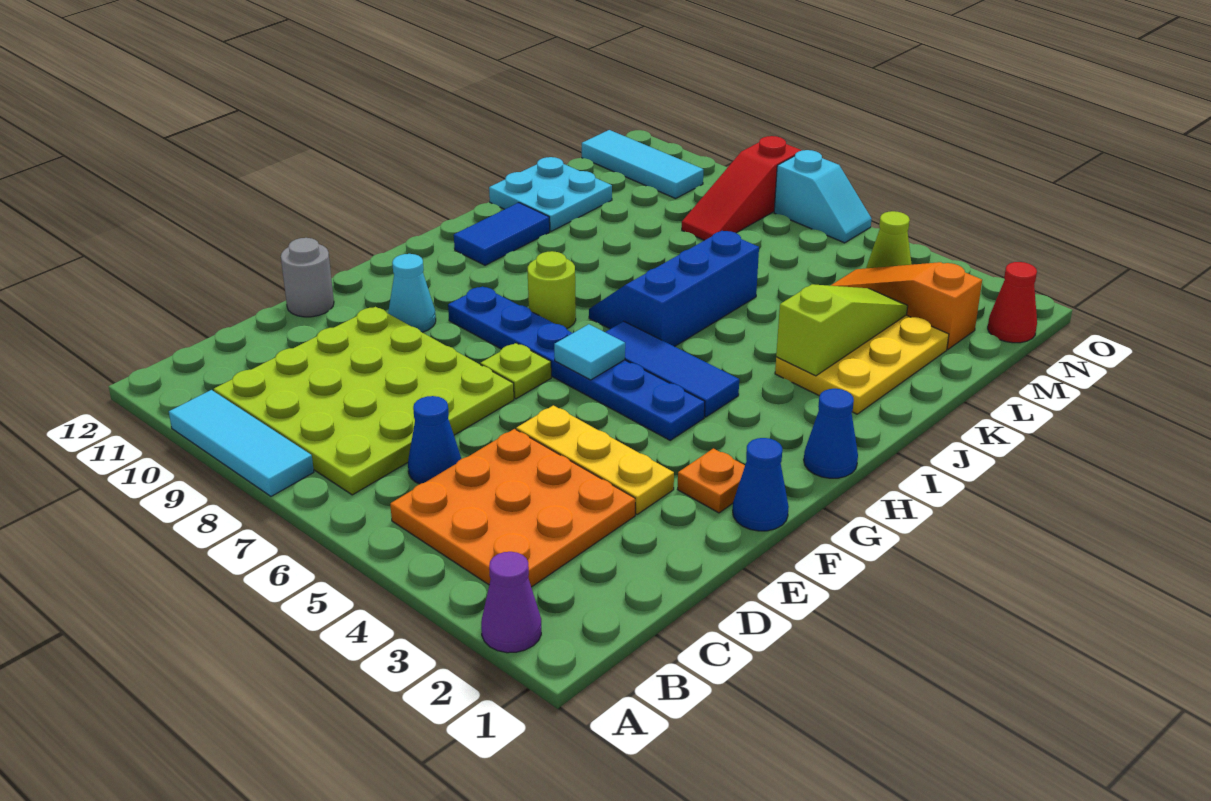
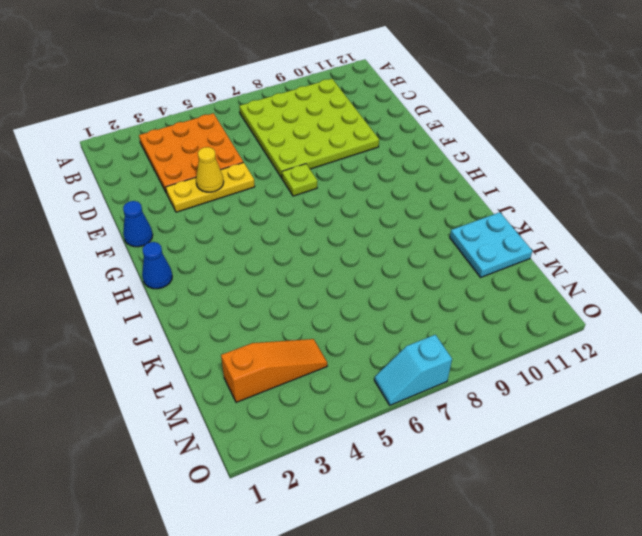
yellow 1x1 cone [196,147,224,192] -> none
none -> purple 1x1 cone [481,552,541,653]
none -> cyan 1x3 tile [169,390,314,496]
none -> blue 1x1 cone [408,396,461,484]

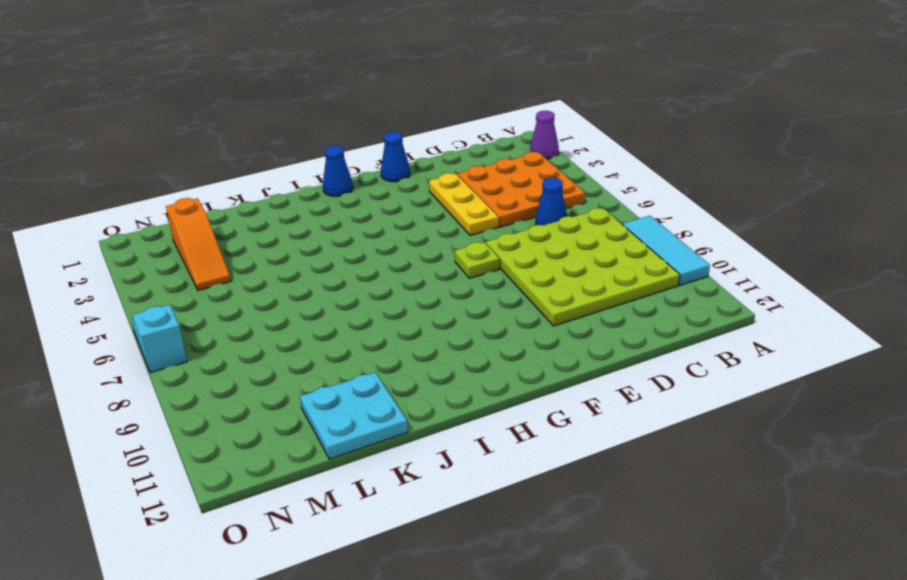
none -> grey 1x1 round brick [281,238,334,317]
none -> orange 1x1 plate [677,448,745,513]
none -> cyan 1x1 cone [388,254,436,332]

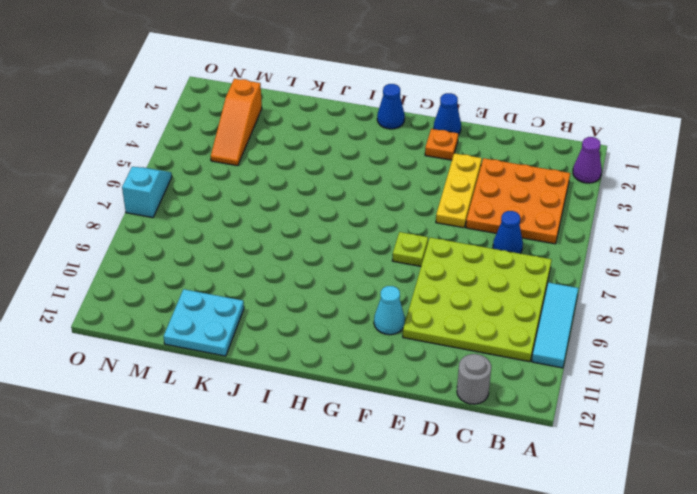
grey 1x1 round brick [457,354,491,404] -> grey 1x1 round brick moved to [281,238,334,317]
none -> blue 1x6 plate [448,287,705,440]
none -> blue 1x3 tile [605,321,739,417]
none -> lime 1x1 round brick [528,251,576,329]

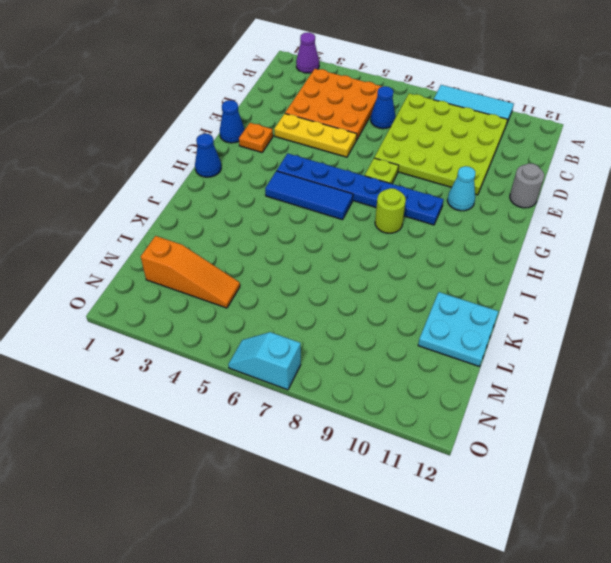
none -> blue 2x3 slope [589,231,759,347]
none -> blue 1x2 tile [454,203,550,265]
none -> yellow 2x3 plate [775,315,949,414]

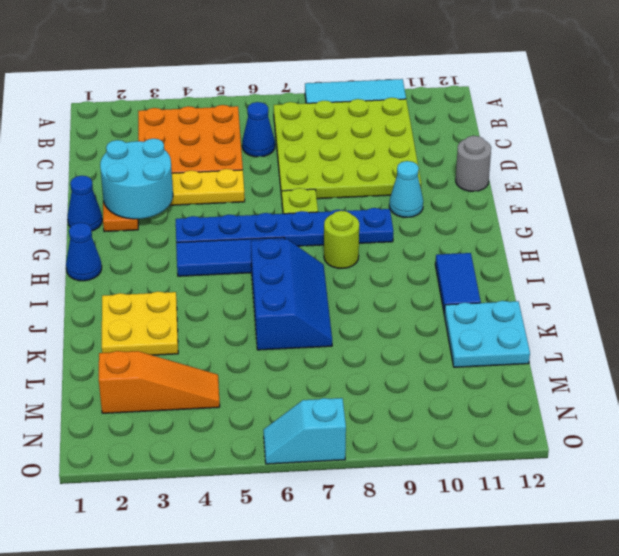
cyan 2x2 round brick [100,139,173,219] -> none
yellow 2x2 plate [102,291,178,355] -> yellow 2x3 plate [775,315,949,414]
none -> purple 1x1 cone [481,552,541,653]
none -> red 1x3 slope [682,136,802,240]
none -> red 1x1 cone [988,262,1037,343]

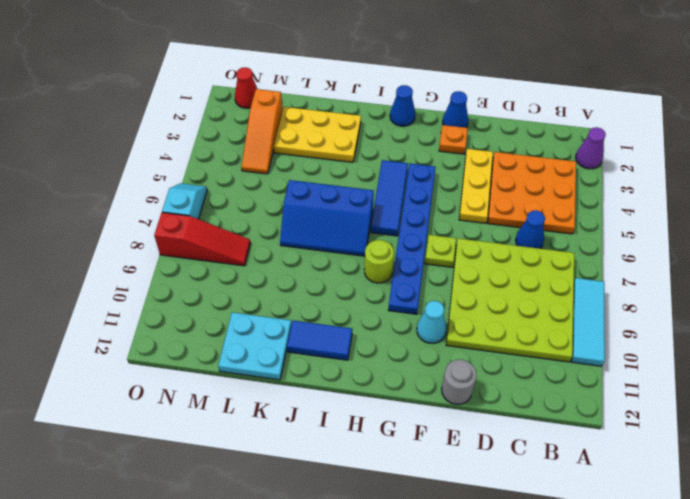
none -> lime 1x1 cone [866,211,912,268]
none -> cyan 1x3 tile [582,130,703,199]
none -> cyan 1x1 tile [554,324,625,380]

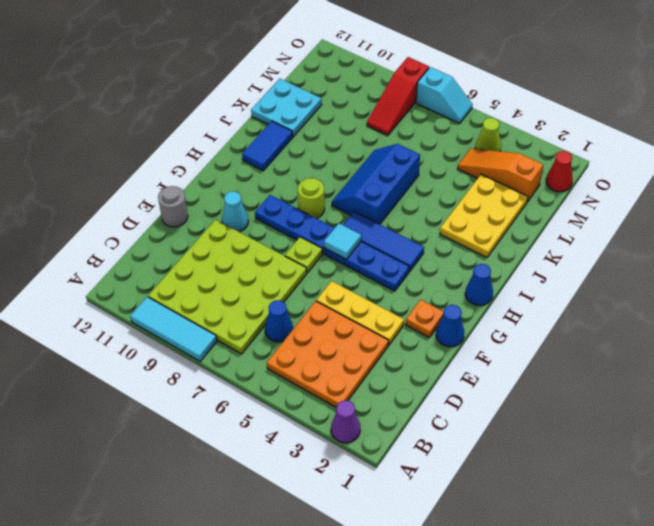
none -> cyan 1x3 tile [582,130,703,199]
none -> lime 1x3 slope [776,284,908,376]

